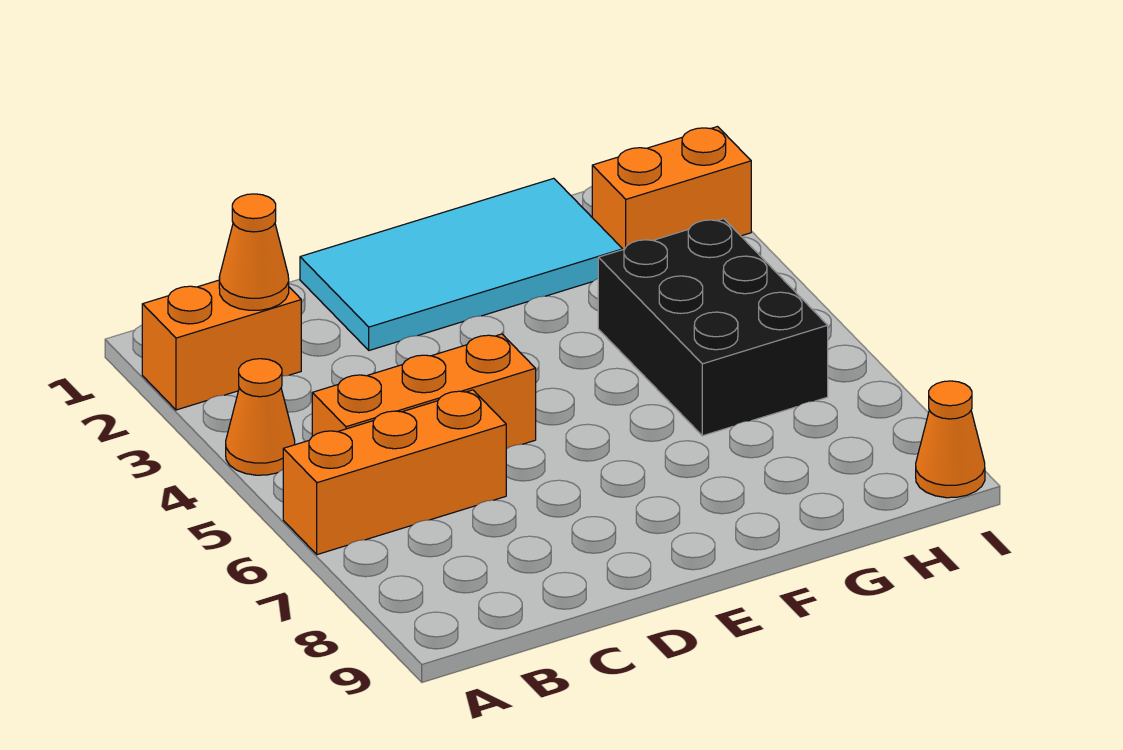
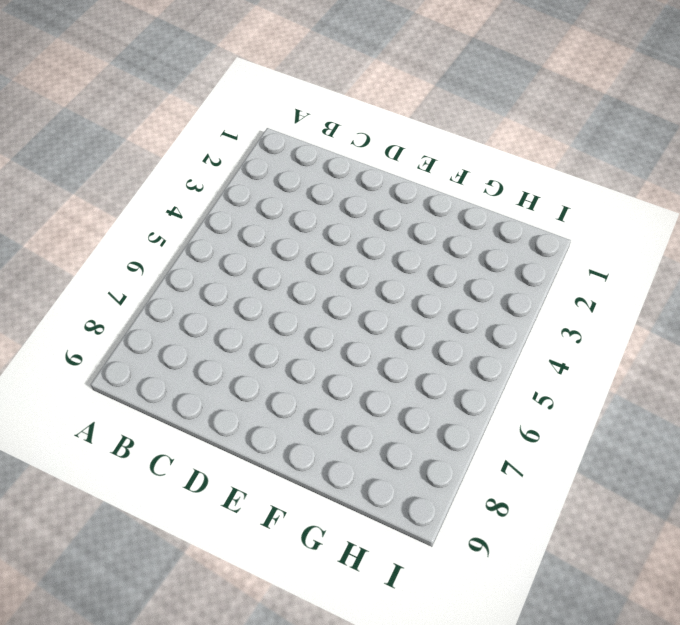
none -> orange 1x2 brick [142,280,301,410]
none -> orange 1x1 cone [226,359,295,475]

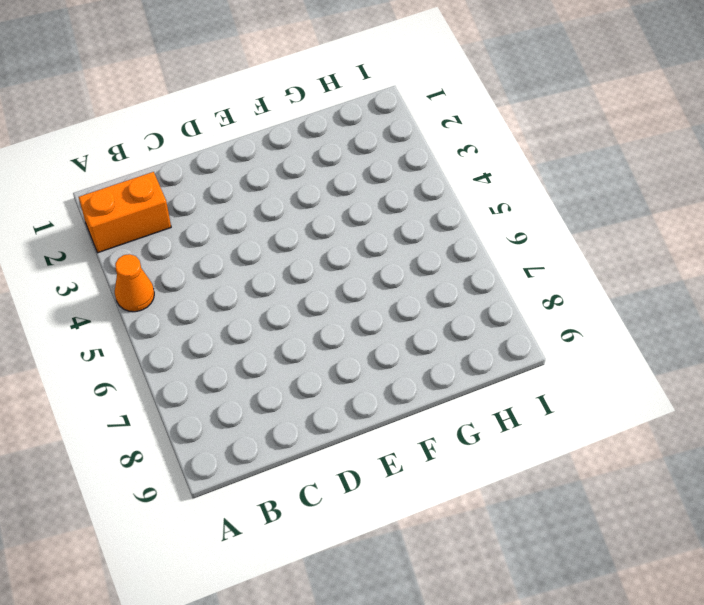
none -> orange 1x3 brick [283,390,506,555]
none -> orange 1x3 brick [312,334,536,449]

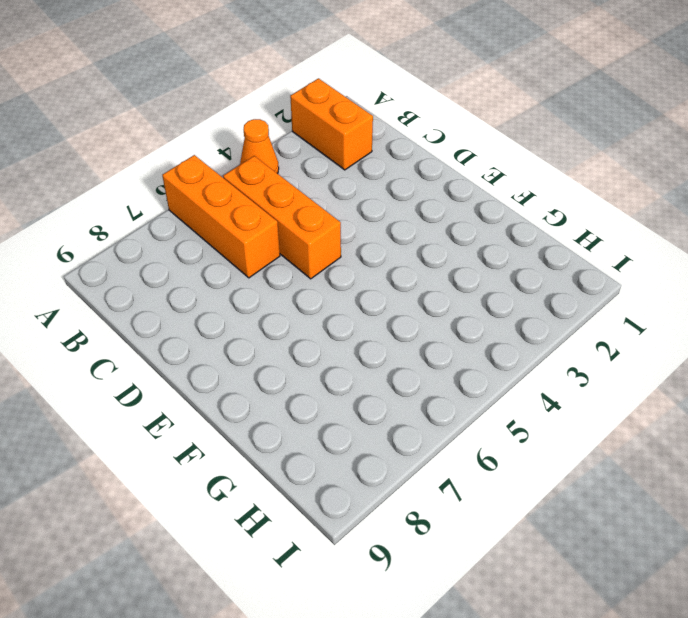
none -> cyan 2x4 tile [300,178,623,350]
none -> black 2x3 brick [598,219,828,436]

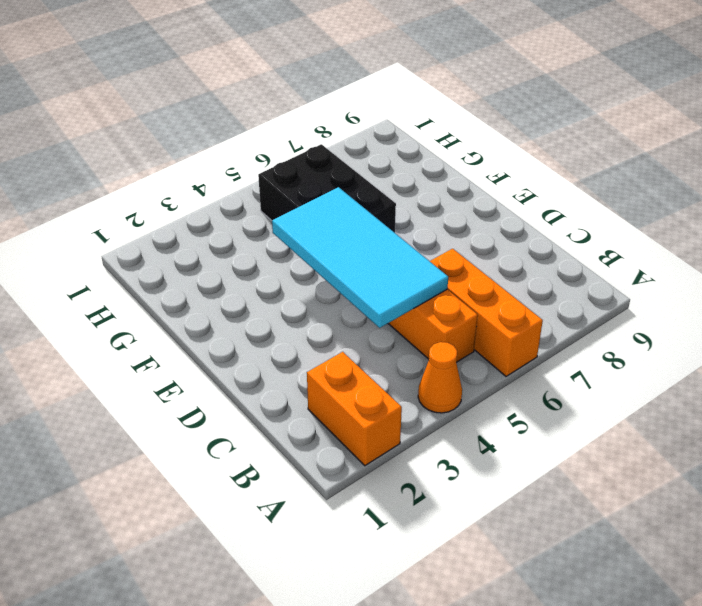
cyan 2x4 tile [272,187,448,328] -> cyan 2x4 tile moved to [300,178,623,350]
black 2x3 brick [258,144,396,233] -> black 2x3 brick turned to [598,219,828,436]
none -> orange 1x2 brick [592,127,751,249]
none -> orange 1x1 cone [916,381,985,498]

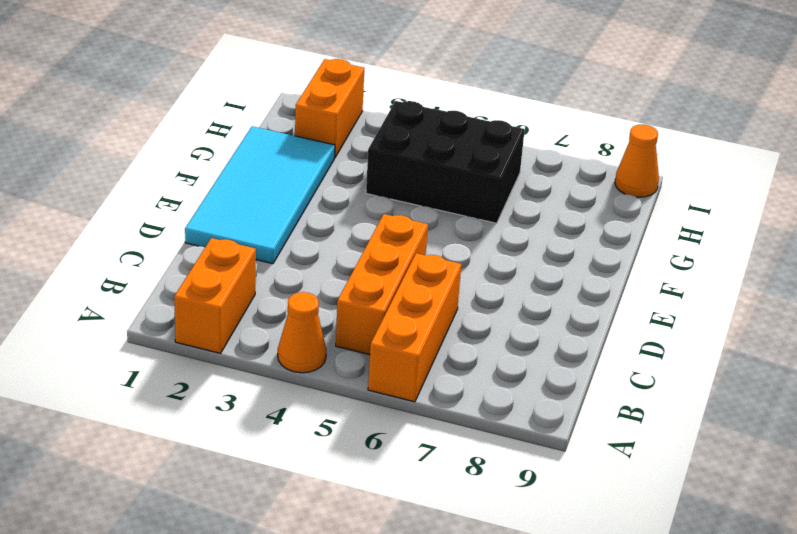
none -> orange 1x1 cone [219,194,289,310]

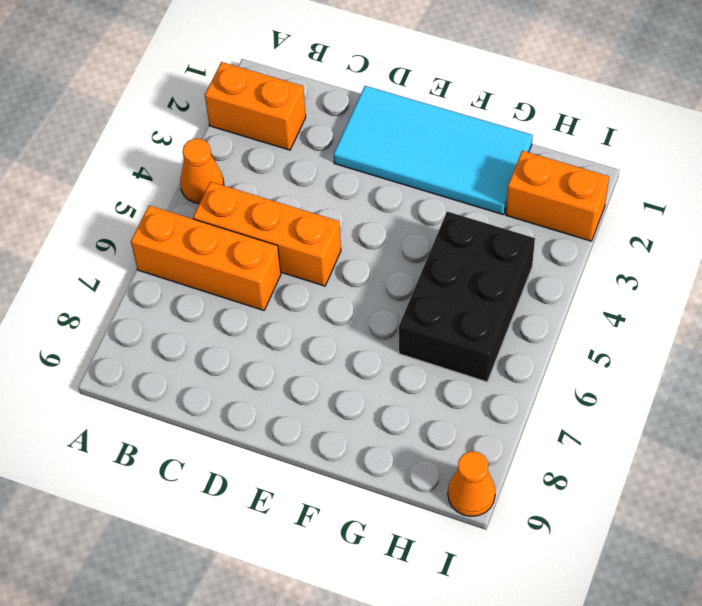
none -> orange 1x1 cone [219,194,289,310]

